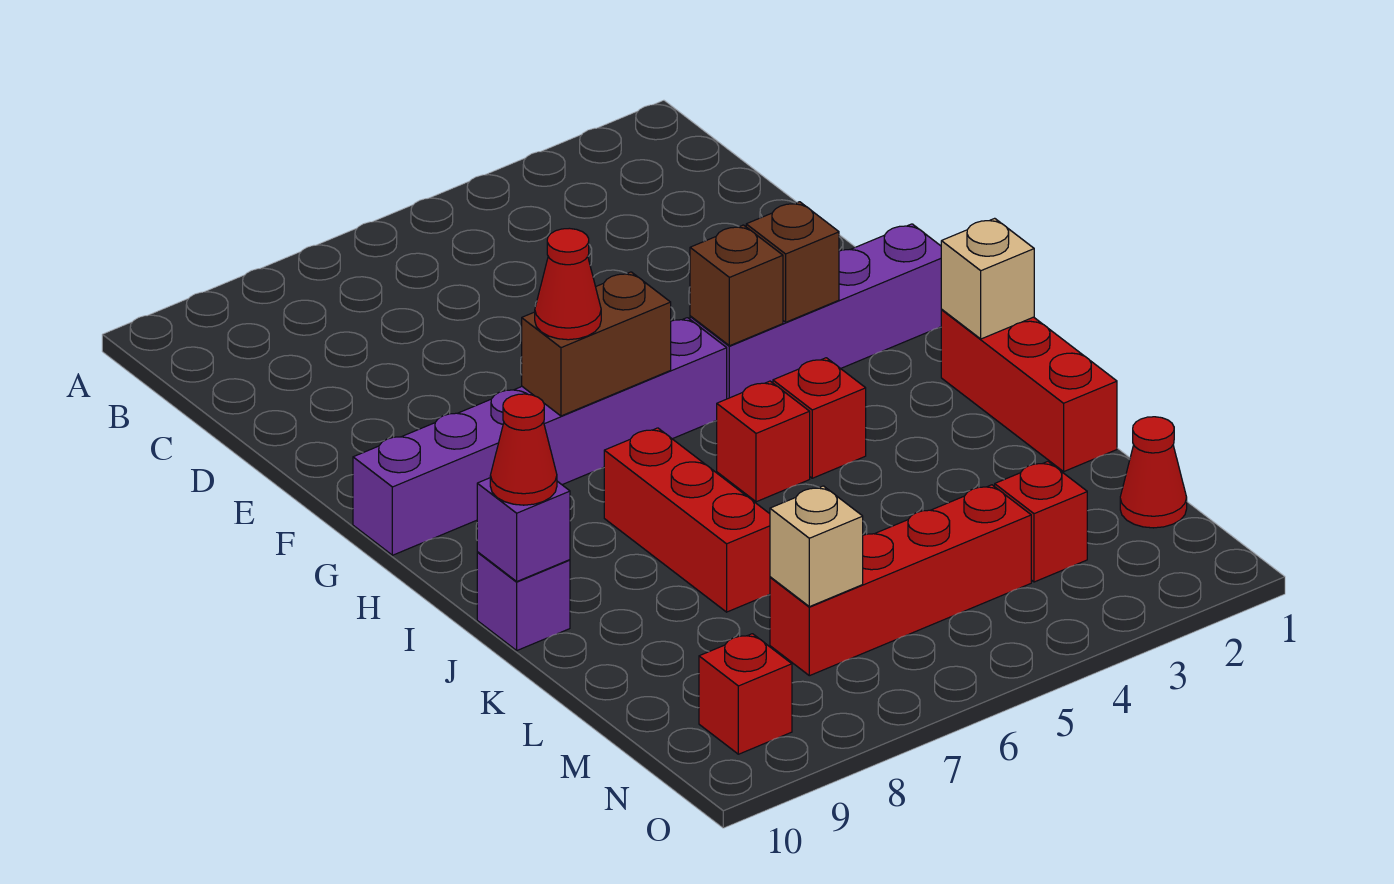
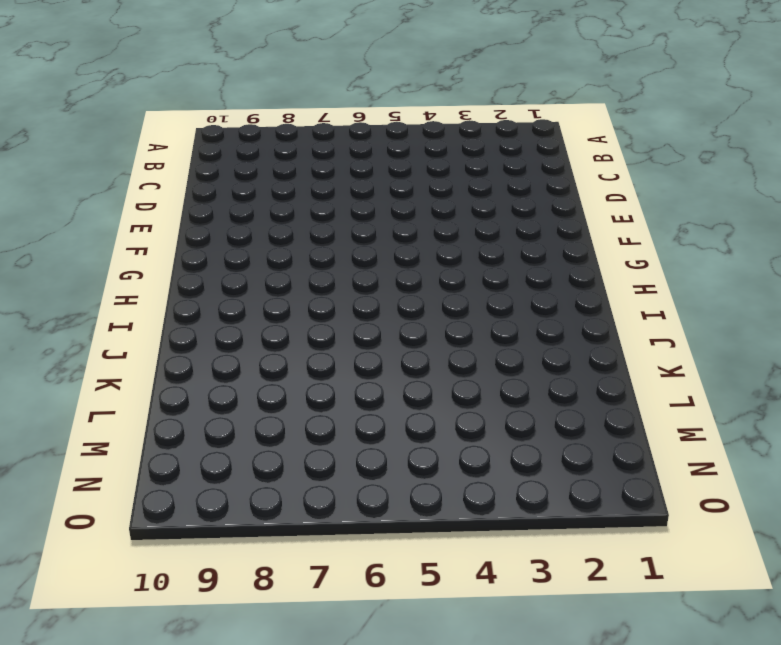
none -> purple 1x4 brick [690,224,942,399]
none -> purple 1x6 brick [353,318,727,555]
none -> red 1x3 brick [941,310,1117,471]

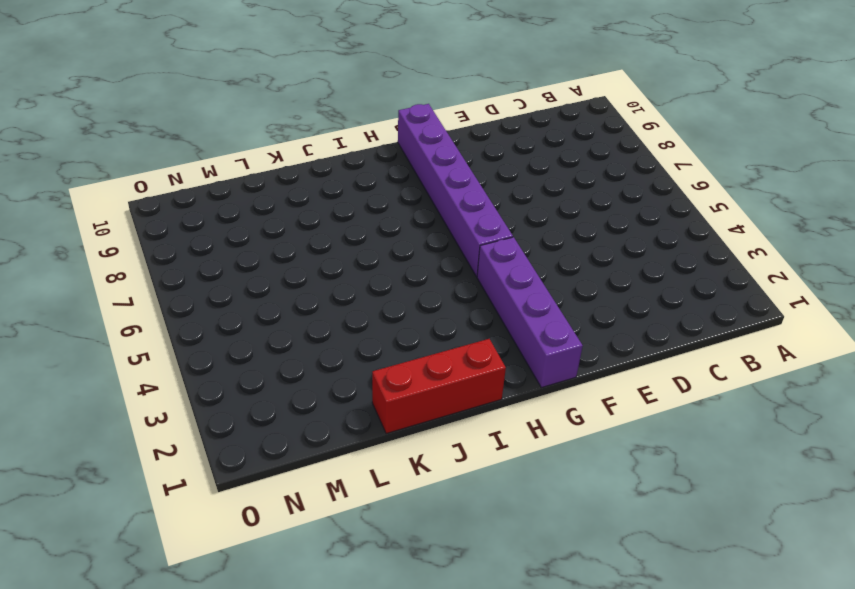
none -> red 1x1 brick [773,358,866,478]
none -> red 1x1 brick [717,381,810,502]
none -> red 1x3 brick [604,428,770,612]

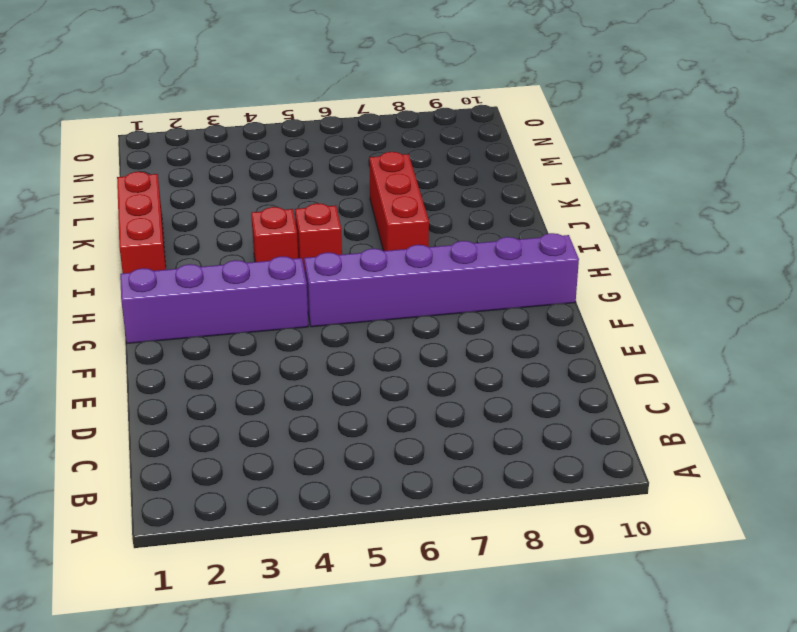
none -> purple 1x1 brick [477,552,570,650]
none -> red 1x1 cone [1120,417,1187,528]
none -> red 1x1 brick [995,462,1087,582]

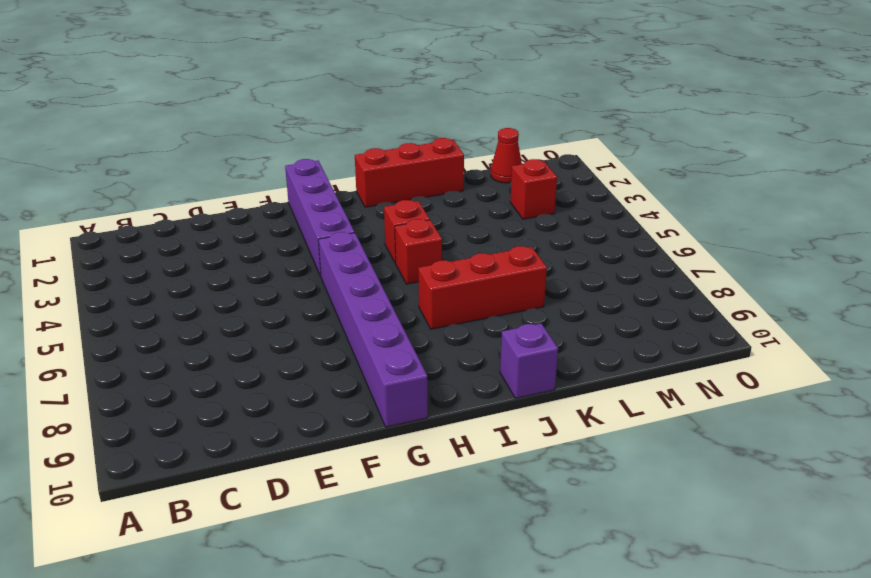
none -> red 1x4 brick [770,485,1031,676]
none -> red 1x1 brick [699,634,792,754]
none -> brown 1x1 brick [746,202,839,322]

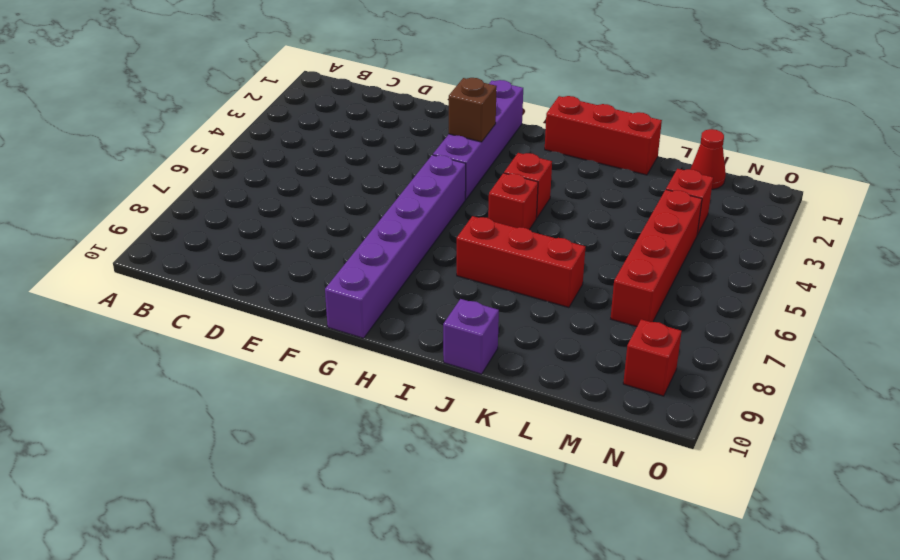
none -> brown 1x1 brick [690,225,783,346]
none -> brown 1x2 brick [522,272,671,416]
none -> tan 1x1 brick [941,218,1034,339]

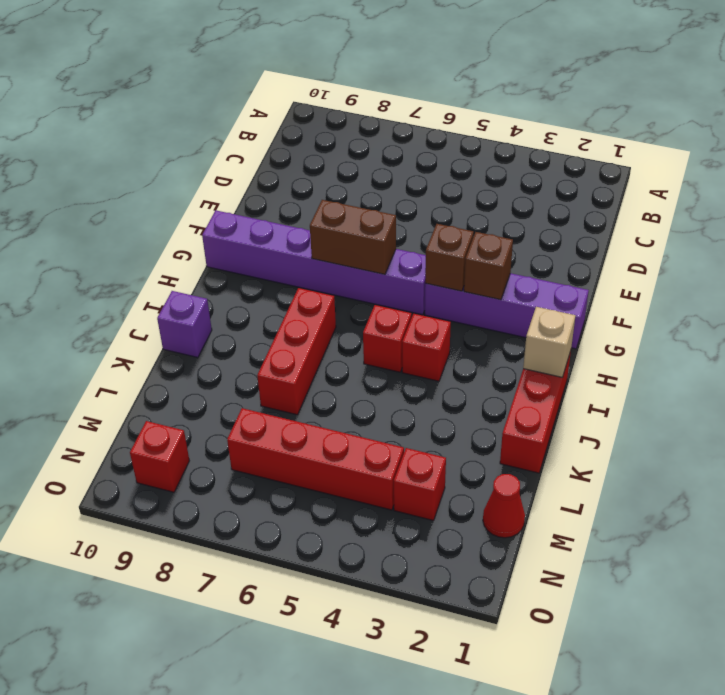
none -> purple 1x1 brick [477,478,570,581]
none -> tan 1x1 brick [770,486,863,607]
none -> red 1x1 cone [535,228,601,340]

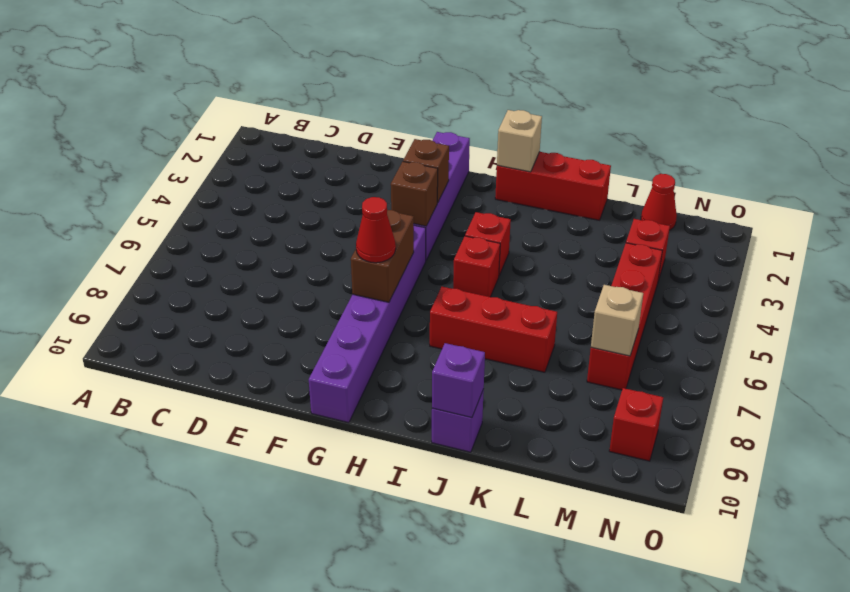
none -> red 1x1 cone [490,394,557,505]

